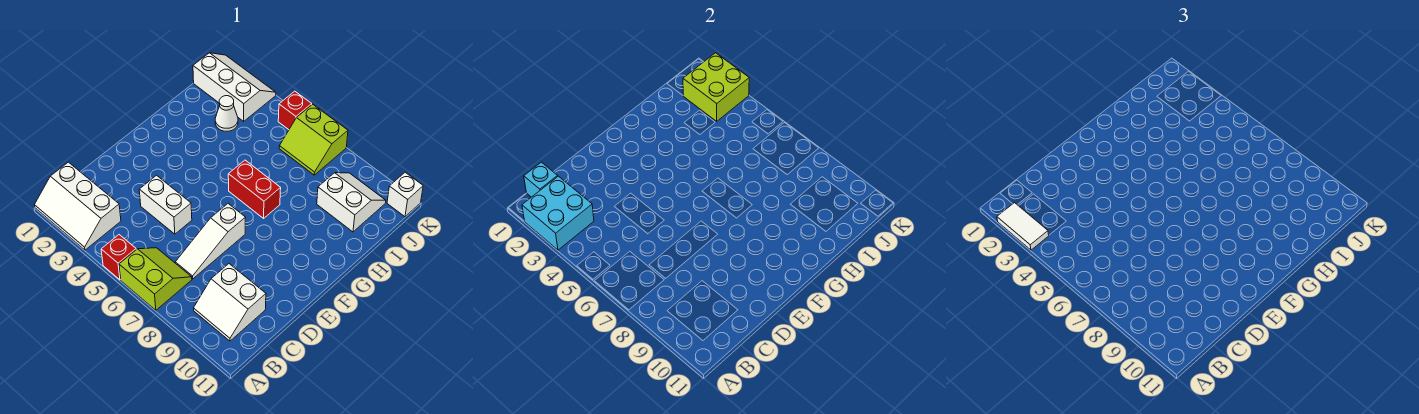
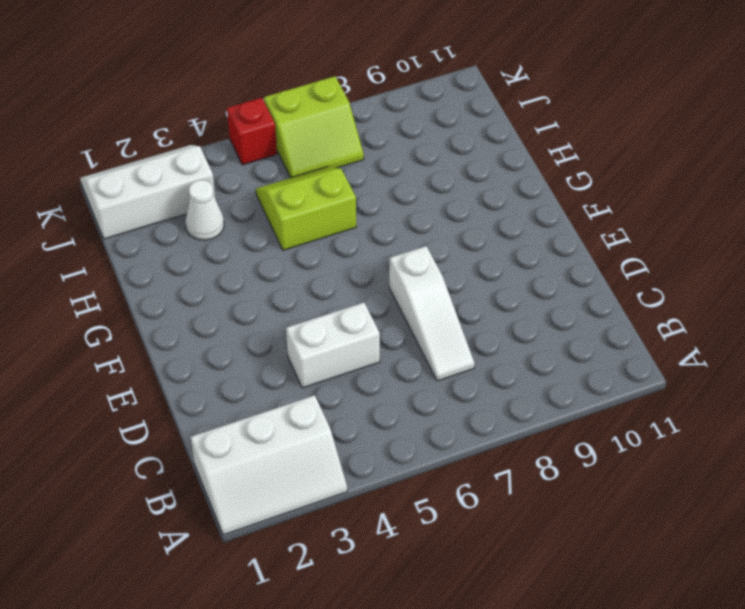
lime 2x2 slope [256,167,356,250] -> lime 2x2 slope moved to [119,248,192,310]
none -> red 1x1 brick [101,235,136,280]
none -> white 2x2 slope [194,264,266,341]
none -> red 1x2 brick [228,160,281,218]

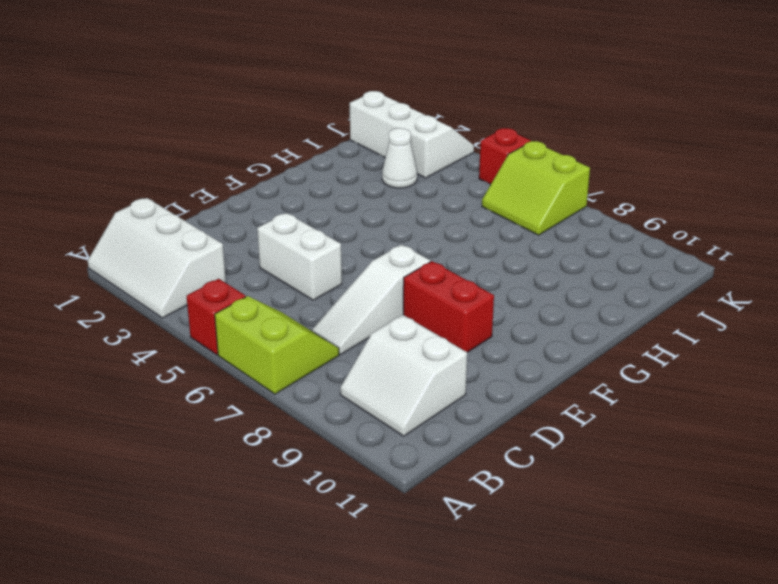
red 1x2 brick [403,261,494,352] -> red 1x2 brick moved to [228,160,281,218]
none -> white 2x2 slope [317,173,386,232]
none -> white 1x1 brick [387,172,423,217]
none -> cyan 2x2 brick [522,176,594,250]

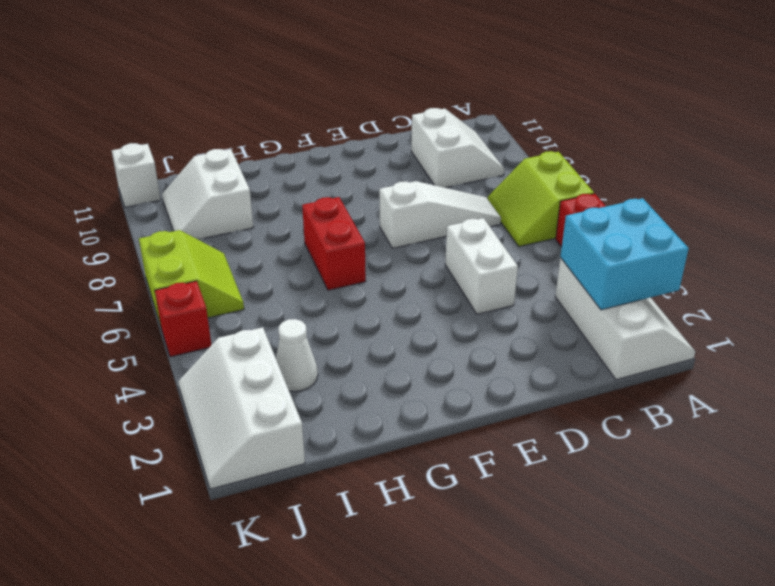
none -> cyan 1x1 brick [524,162,558,197]
none -> lime 2x2 brick [683,53,749,121]
none -> white 1x2 tile [997,203,1049,250]

